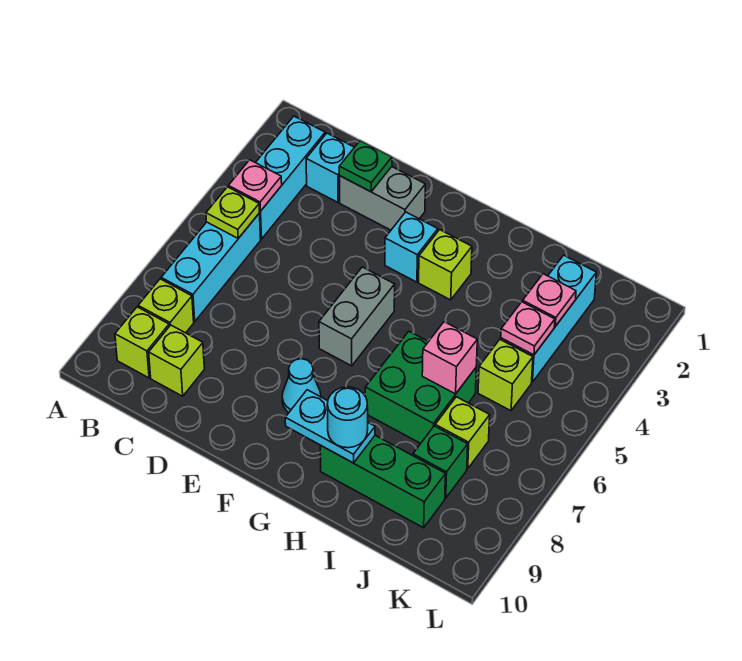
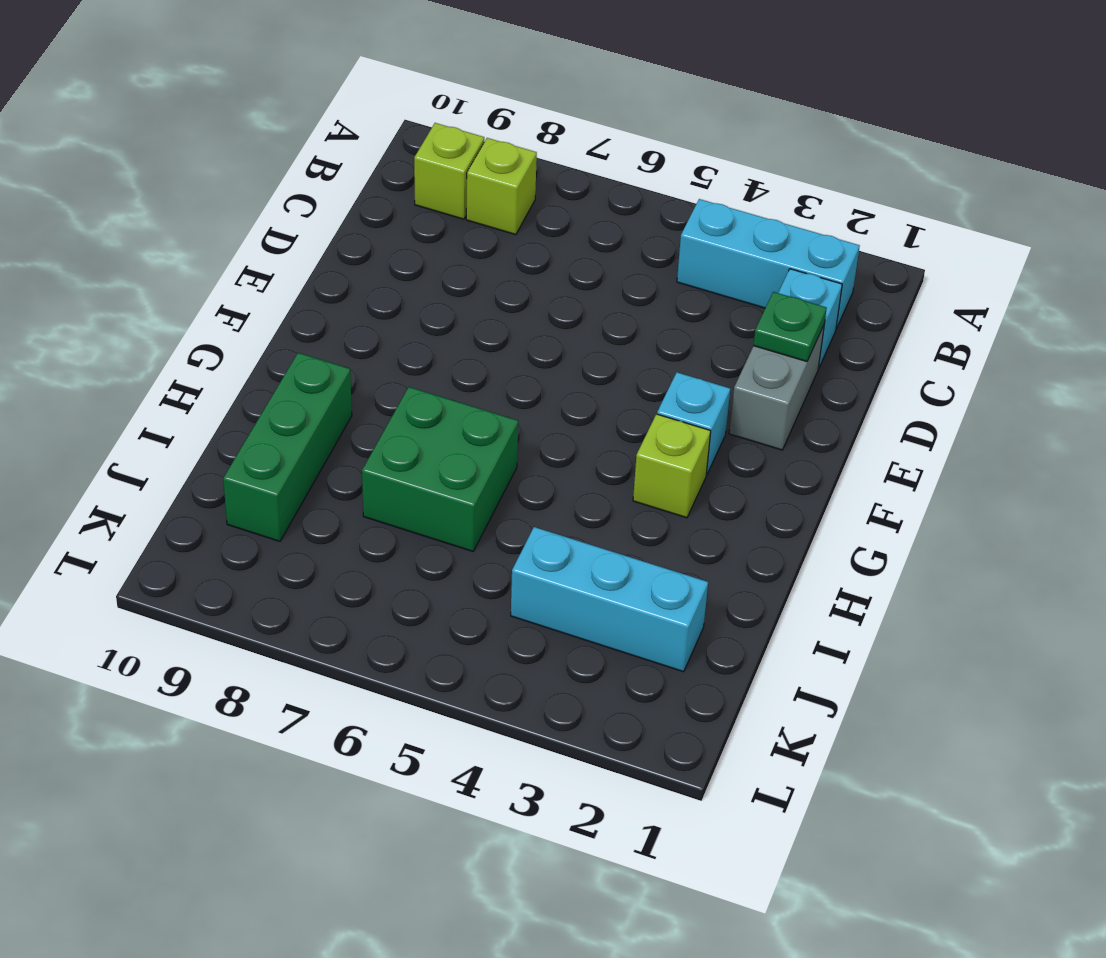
none -> cyan 1x3 brick [161,213,261,322]
none -> lime 1x1 brick [149,325,204,396]
none -> grey 1x2 brick [319,267,395,366]

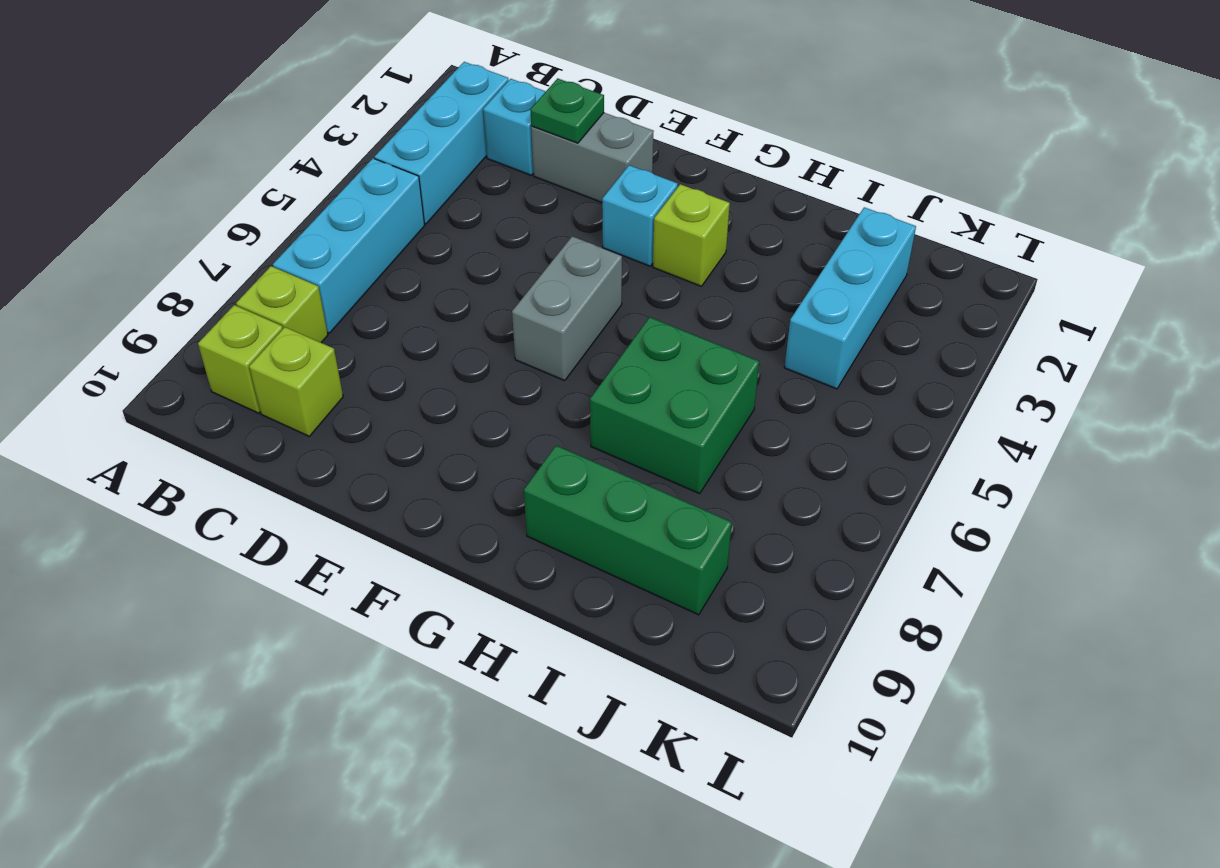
none -> cyan 1x1 cone [282,359,321,412]
none -> lime 1x1 brick [478,339,533,411]
none -> lime 1x1 brick [435,397,490,469]

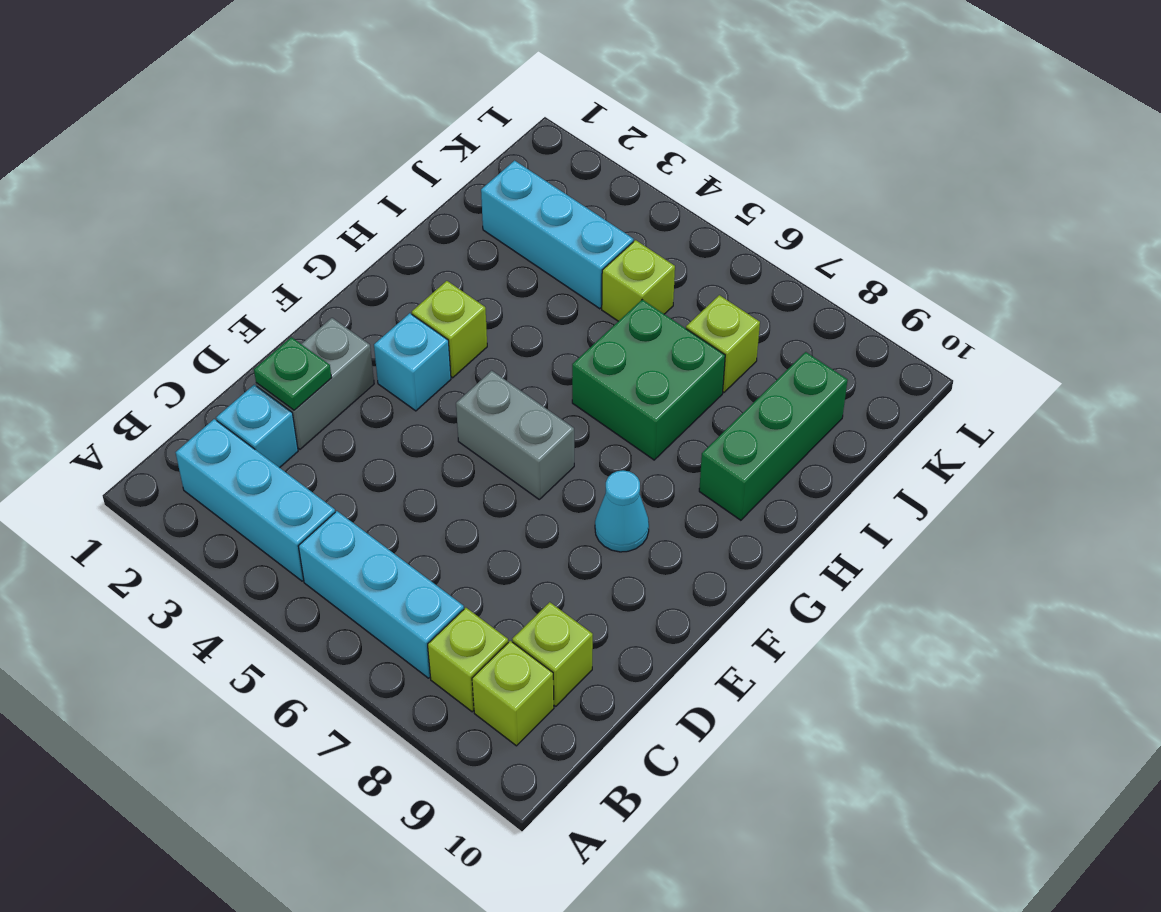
none -> green 1x1 brick [413,426,468,498]
none -> pink 1x1 plate [228,160,282,211]
none -> lime 1x1 plate [206,187,259,238]

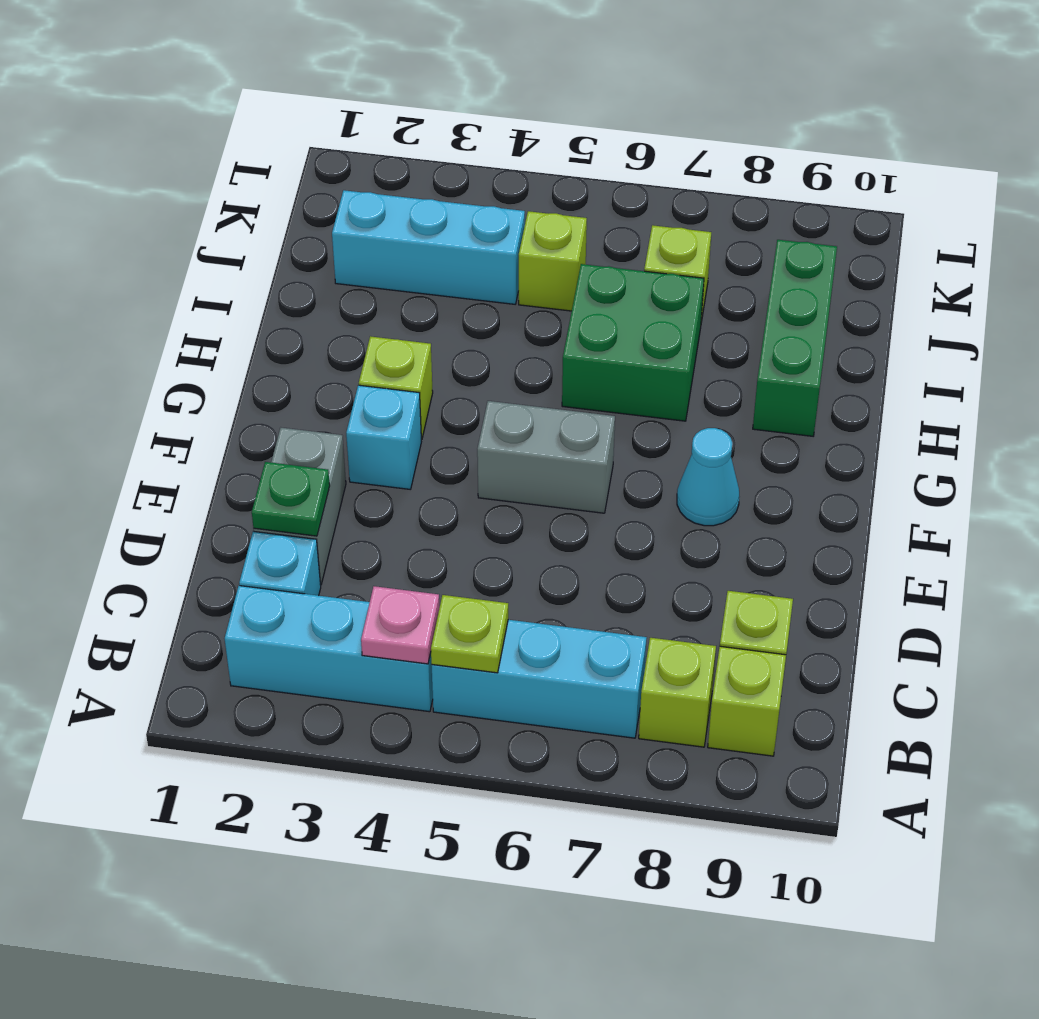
none -> green 1x1 brick [413,426,468,498]
none -> cyan 1x2 plate [285,390,375,463]
none -> pink 1x1 brick [422,322,477,394]

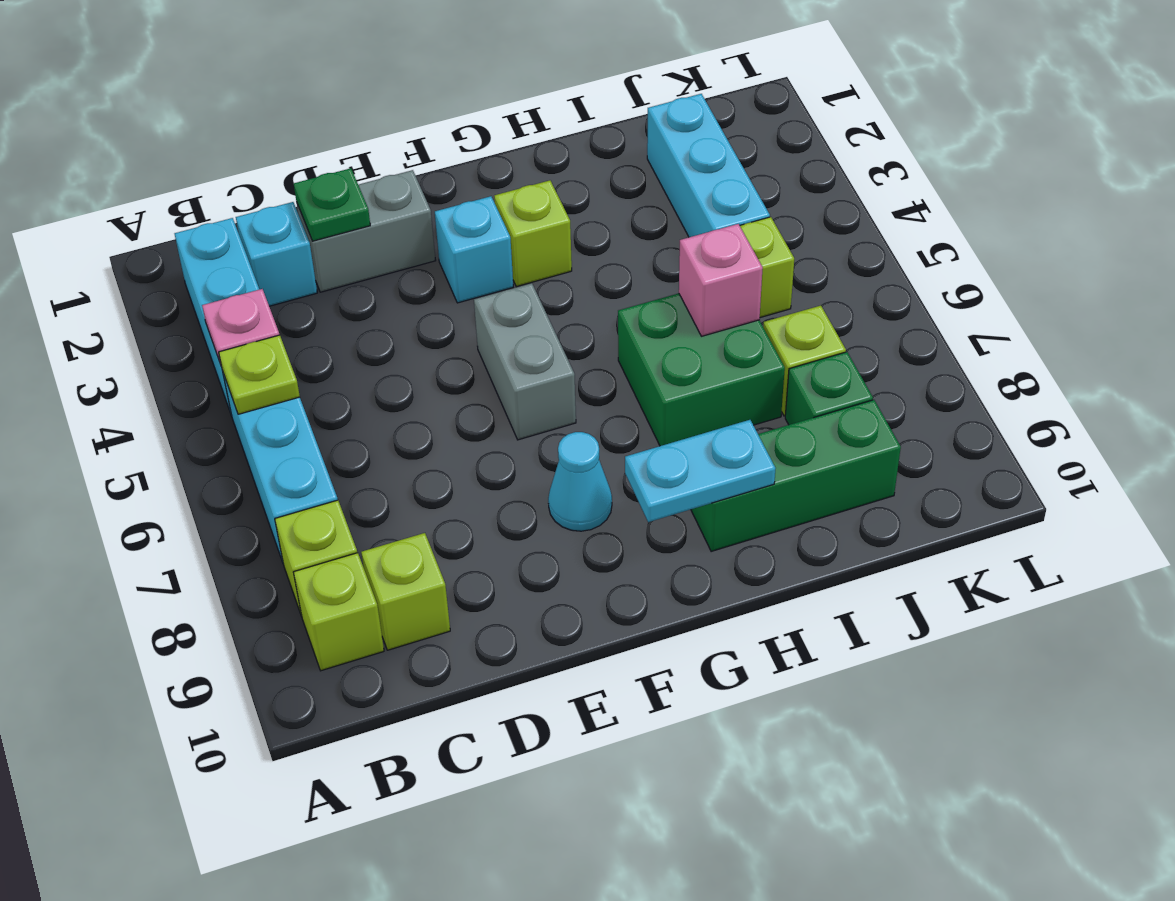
none -> pink 1x1 plate [523,274,576,326]
none -> pink 1x1 plate [501,302,555,355]
none -> cyan 1x1 round brick [327,387,368,448]

